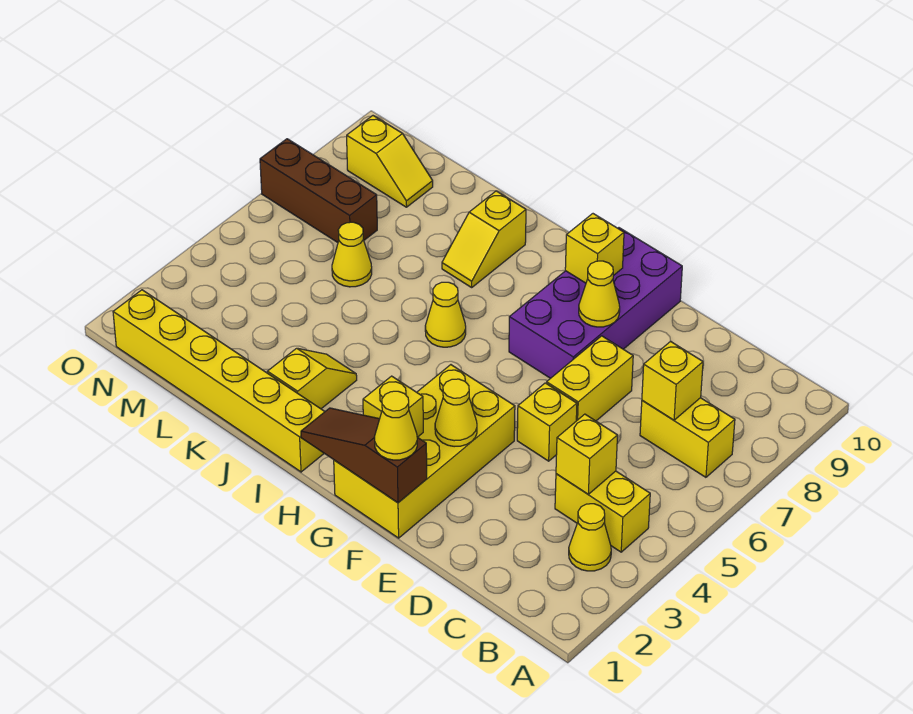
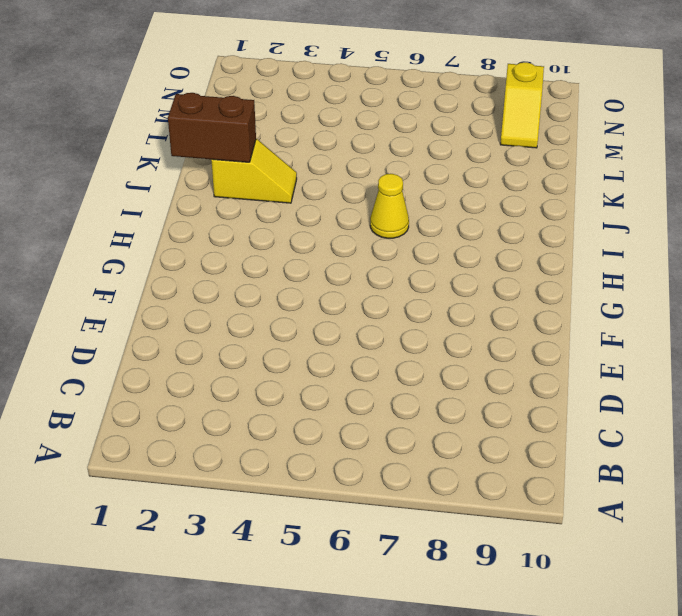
brown 1x2 brick [168,93,256,162] -> none
none -> yellow 1x1 cone [569,504,611,571]
none -> yellow 1x2 brick [555,471,650,552]
none -> yellow 1x2 brick [640,398,735,477]

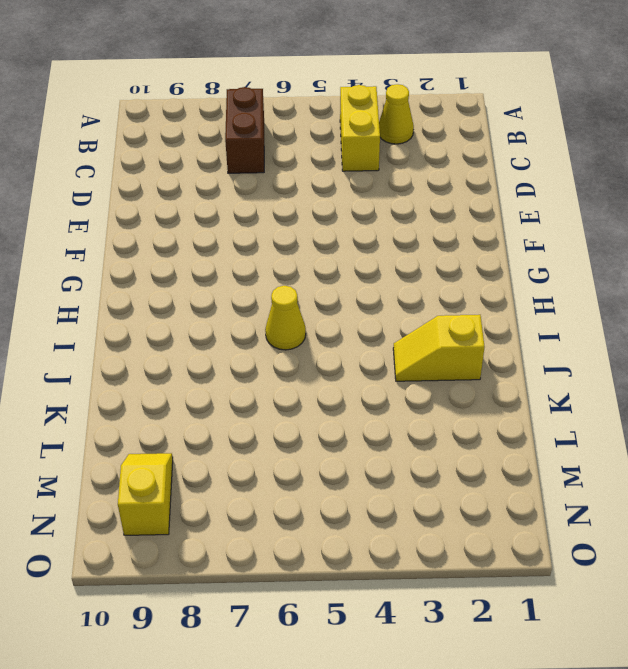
brown 1x2 brick [225,87,264,173] -> yellow 1x2 brick [640,398,735,477]
none -> yellow 1x1 brick [517,383,577,461]
none -> yellow 1x2 brick [547,336,633,421]
none -> yellow 2x4 brick [334,365,515,538]

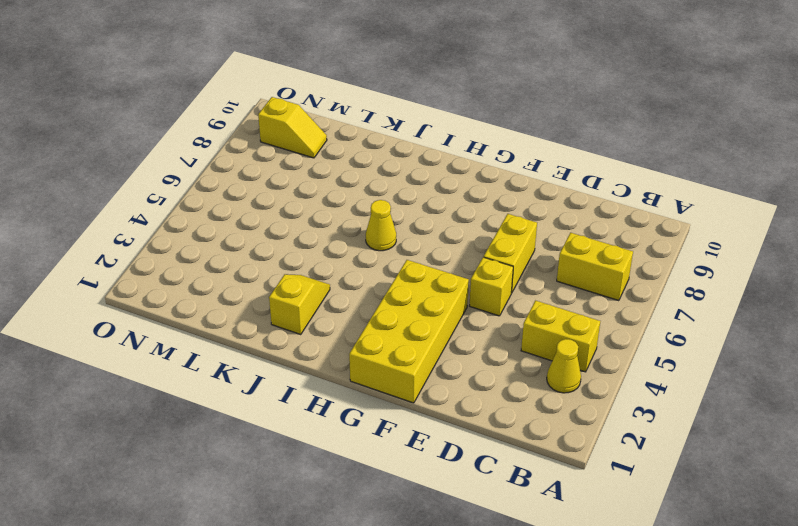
none -> purple 2x4 brick [509,228,682,378]
none -> yellow 1x6 brick [113,290,325,472]
none -> yellow 1x2 slope [442,191,526,287]

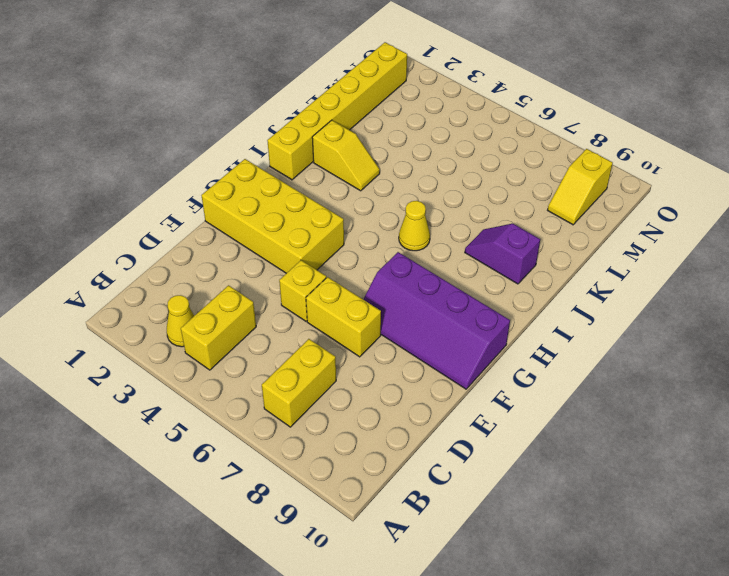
purple 2x4 slope [363,252,510,389] -> purple 2x4 brick [509,228,682,378]
purple 1x2 slope [465,224,540,284] -> yellow 1x2 slope [442,191,526,287]
none -> yellow 1x1 cone [332,222,372,287]
none -> brown 1x3 brick [260,139,377,242]
none -> yellow 1x1 brick [556,414,618,494]

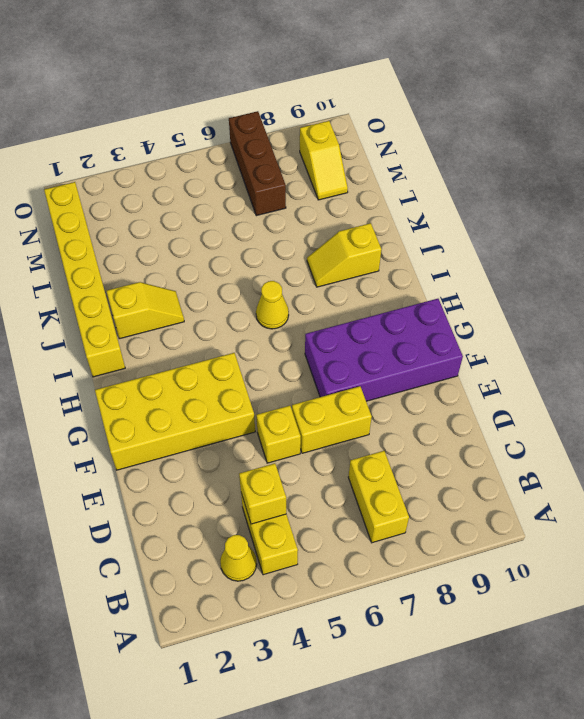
none -> yellow 1x1 cone [332,222,372,287]
none -> yellow 1x1 brick [642,341,703,420]
none -> brown 1x3 slope [301,408,427,503]

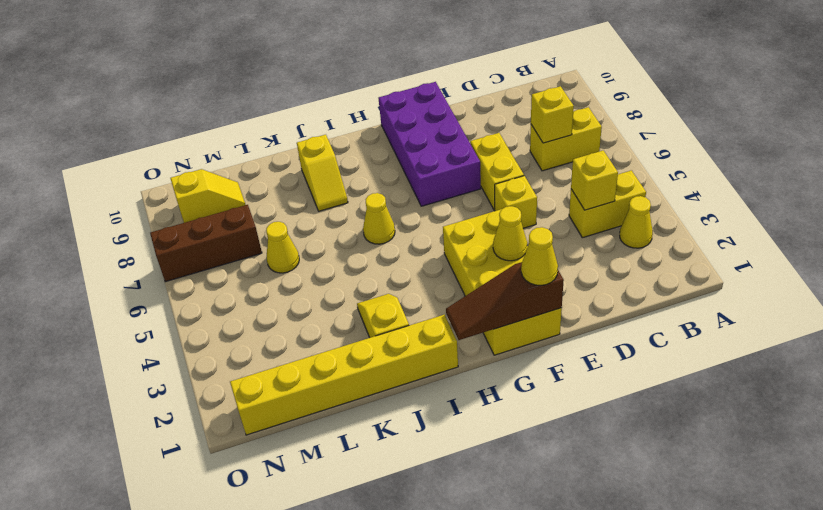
none -> yellow 1x1 cone [579,261,620,327]
none -> yellow 1x1 brick [363,376,423,437]
none -> yellow 1x1 brick [565,214,624,283]

